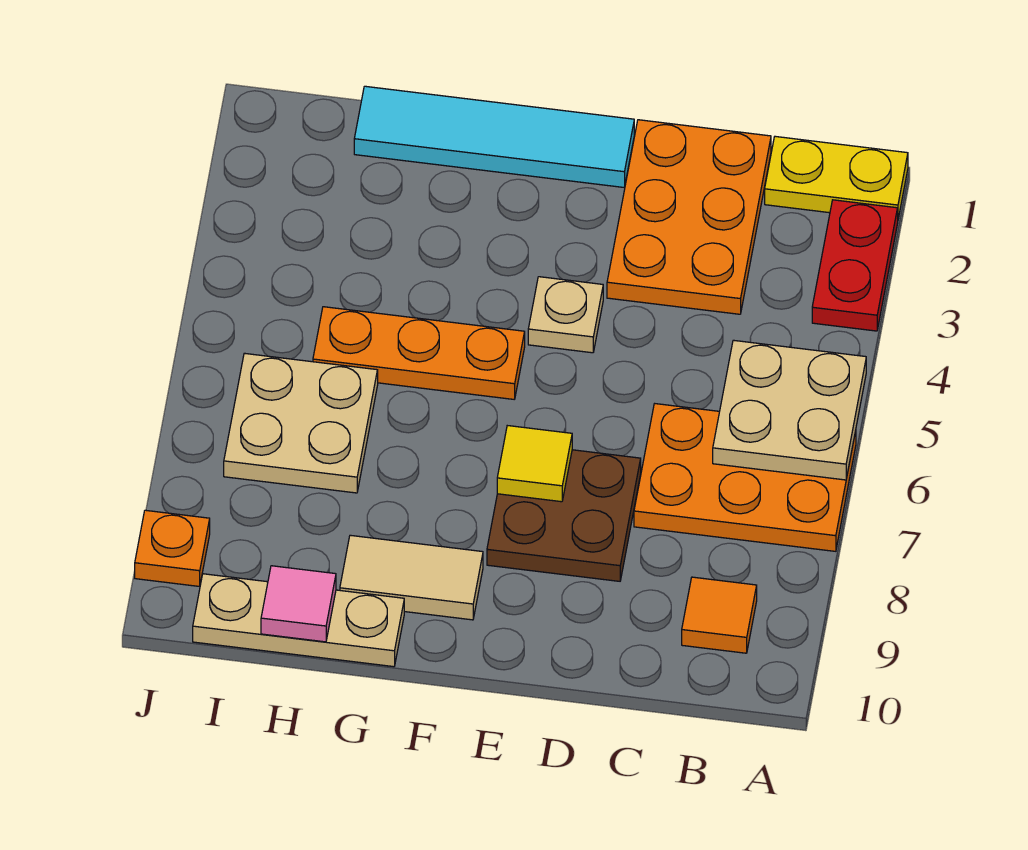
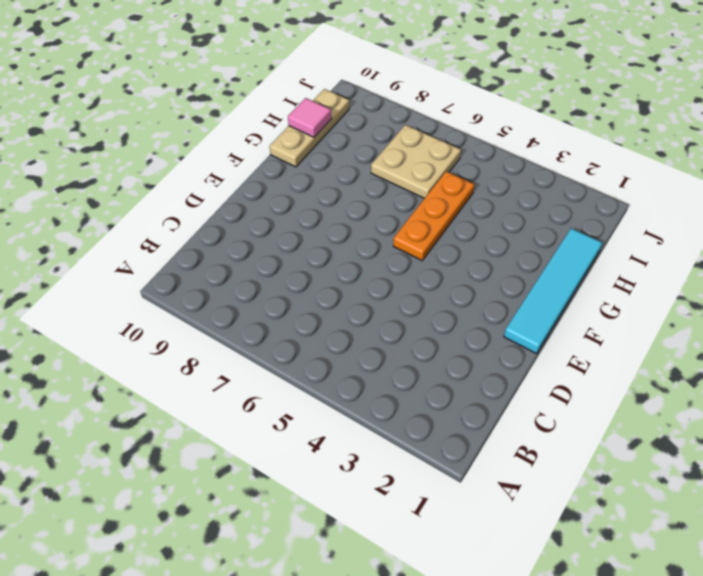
none -> yellow 1x2 plate [765,136,908,219]
none -> red 1x2 plate [812,200,898,331]
none -> orange 2x3 plate [634,404,856,551]

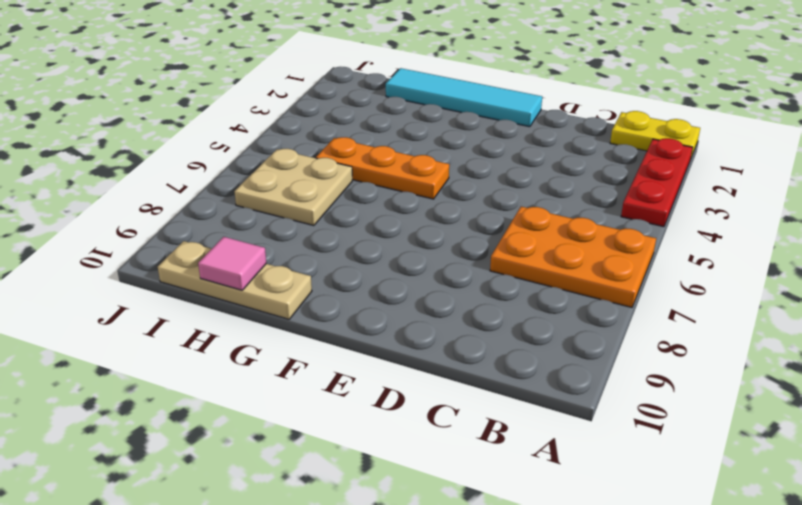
red 1x3 plate [621,138,693,227] -> red 1x2 plate [812,200,898,331]
none -> orange 1x1 tile [682,577,757,653]
none -> orange 2x3 plate [607,120,771,314]
none -> brown 2x2 plate [487,450,641,581]

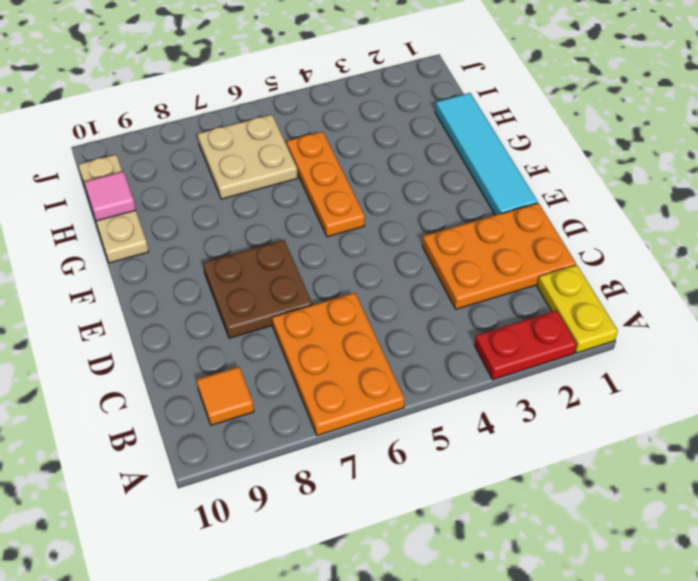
none -> tan 1x1 plate [528,277,603,353]
none -> tan 1x2 tile [340,535,483,620]
none -> orange 1x1 plate [135,510,210,586]

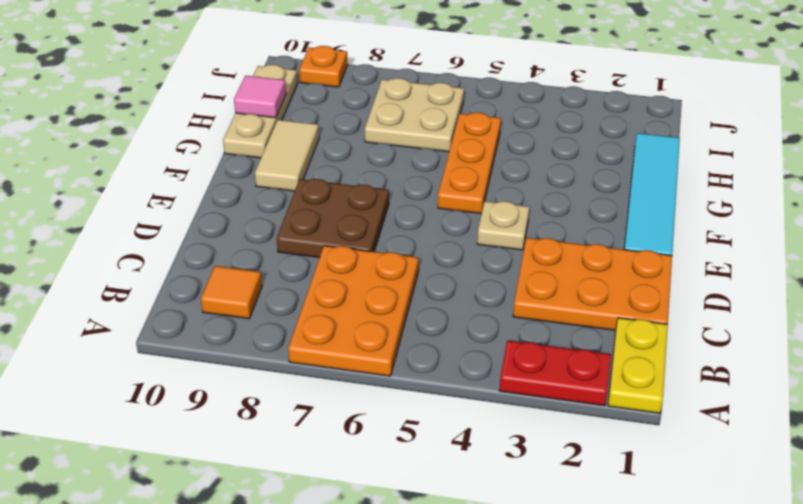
none -> tan 2x2 plate [713,340,866,480]
none -> yellow 1x1 tile [497,426,572,502]

